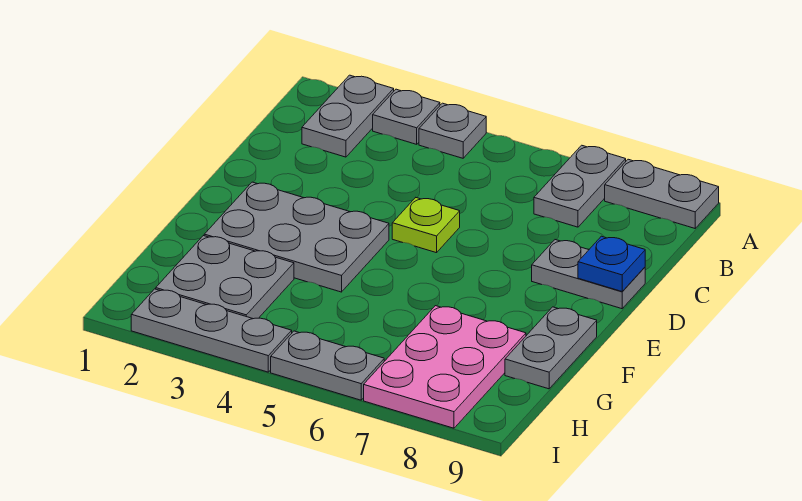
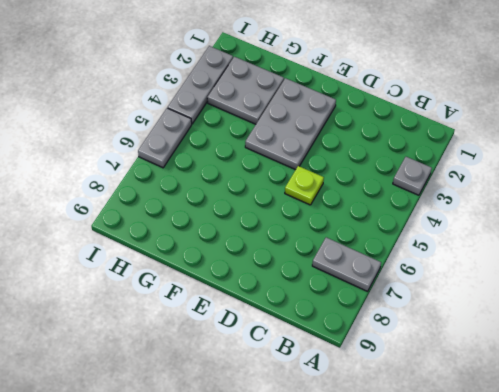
none -> grey 1x2 plate [302,75,394,157]
none -> grey 1x1 plate [419,103,486,158]
none -> grey 1x2 plate [605,159,719,228]

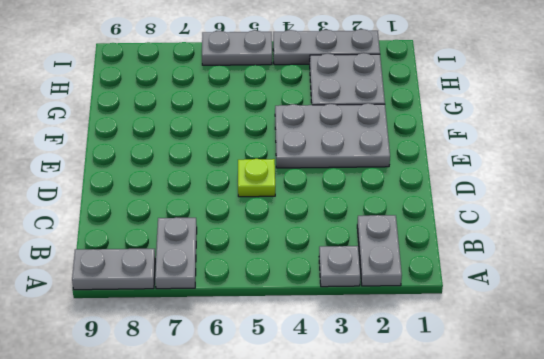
none -> grey 1x1 plate [419,103,486,158]
none -> grey 1x2 plate [532,240,645,309]
none -> grey 1x2 plate [505,307,597,389]

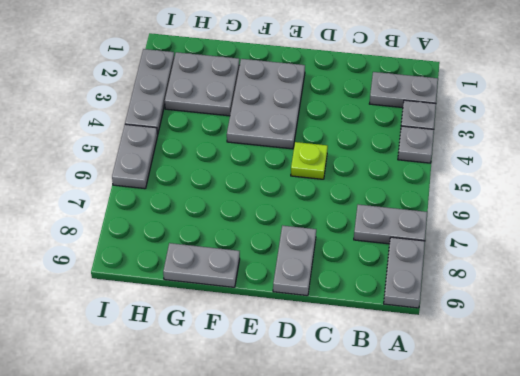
none -> pink 2x3 plate [364,306,526,428]
none -> blue 1x1 plate [578,236,645,291]

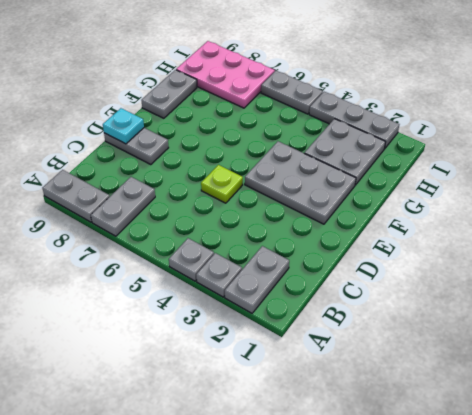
cyan 1x1 plate [103,108,144,144] -> blue 1x1 plate [578,236,645,291]
pink 2x3 plate [176,41,275,108] -> pink 2x3 plate turned to [364,306,526,428]

